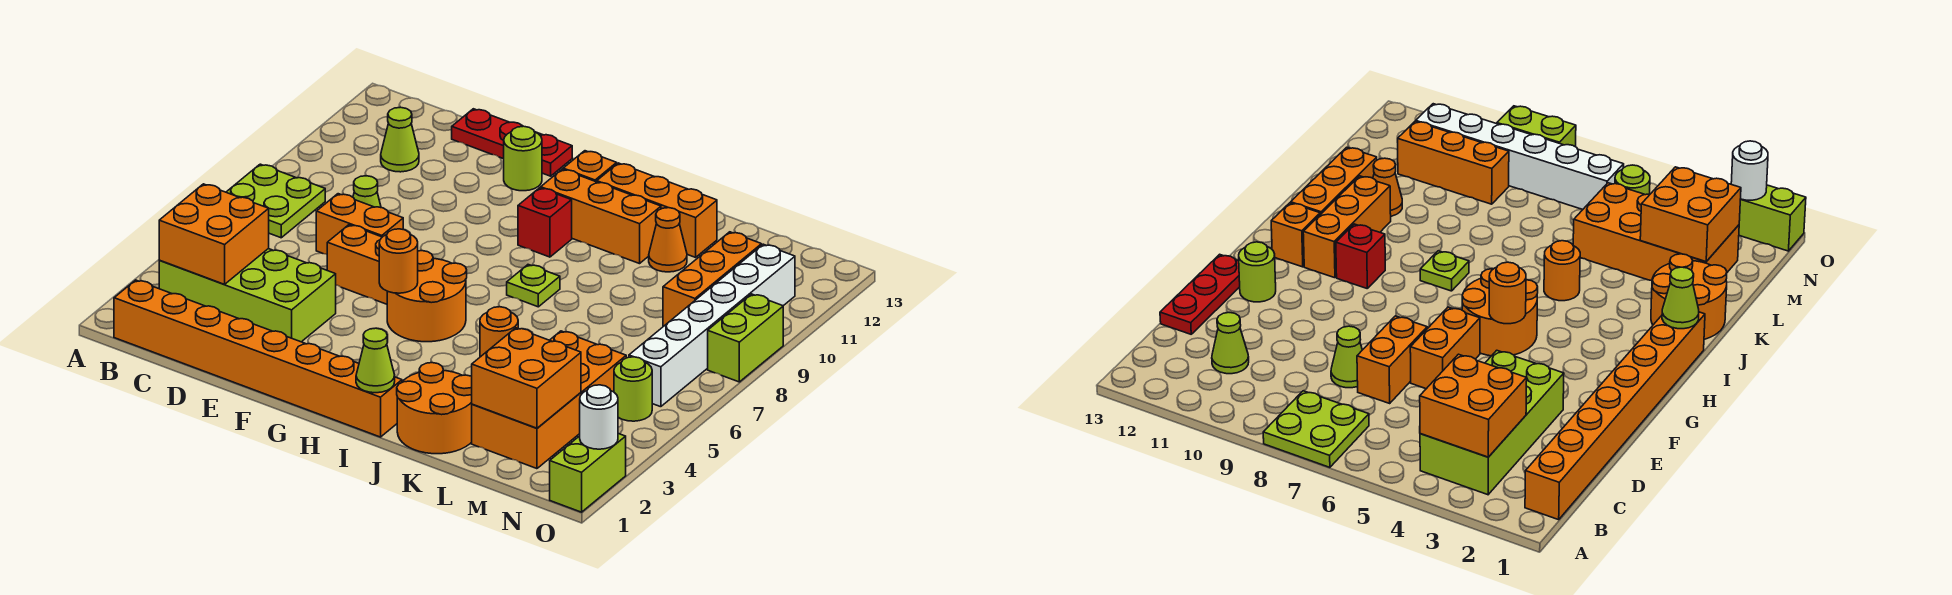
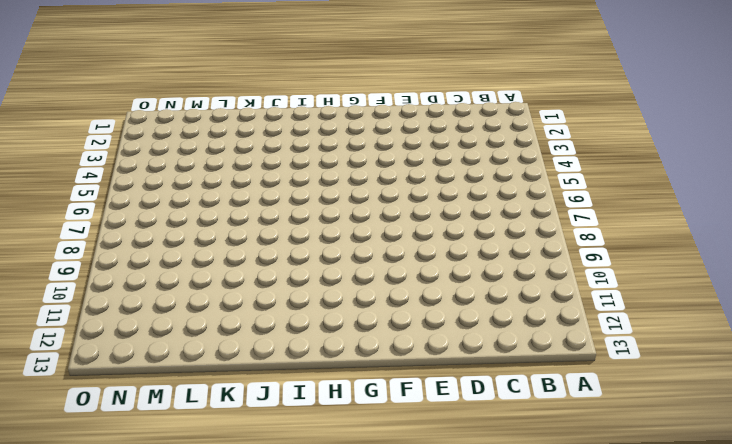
none -> lime 2x2 plate [226,164,325,238]
none -> orange 1x8 brick [114,280,402,437]
none -> lime 2x4 brick [159,249,336,342]

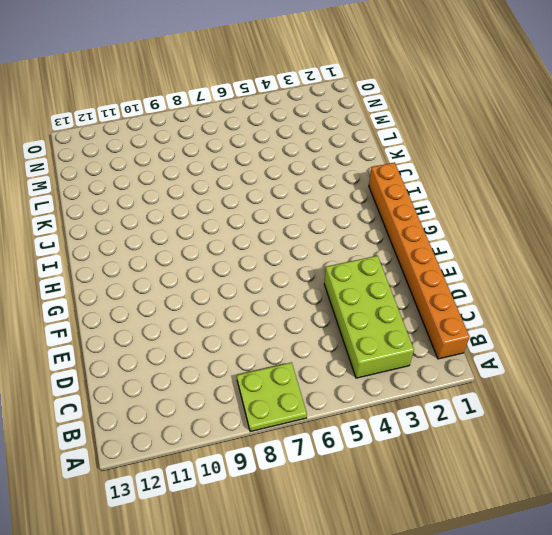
none -> lime 1x1 cone [381,107,419,172]
none -> orange 1x2 brick [316,194,403,254]
none -> lime 1x1 cone [353,176,381,208]

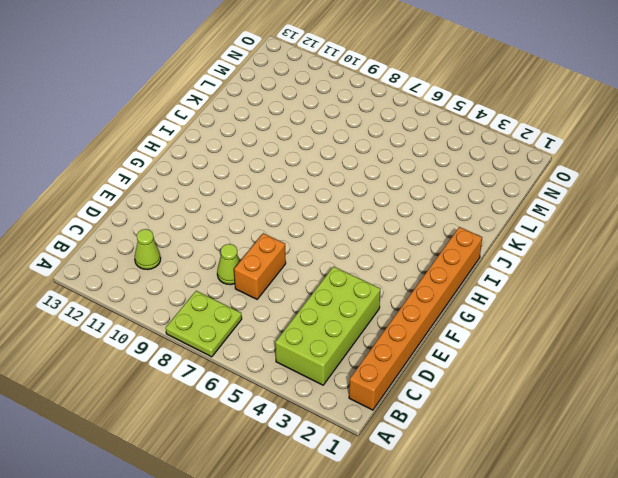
none -> red 1x3 plate [452,109,572,176]
none -> orange 1x2 brick [327,225,387,304]
none -> lime 1x1 round brick [504,126,542,191]

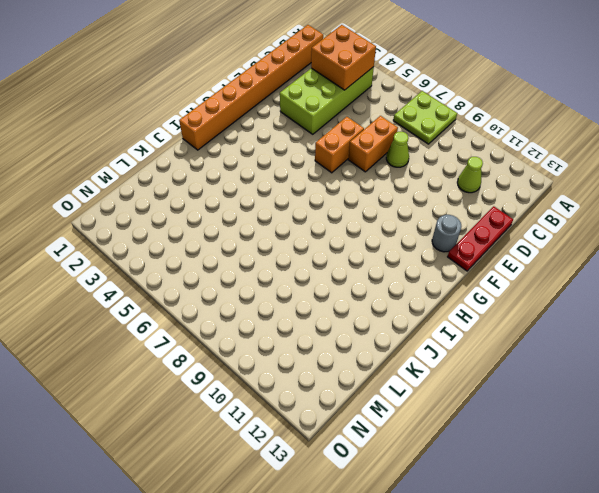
grey 1x1 round brick [432,215,461,252] -> lime 1x1 round brick [504,126,542,191]
none -> orange 2x2 round brick [387,251,467,342]
none -> red 1x1 brick [518,188,572,257]
none -> orange 1x3 brick [541,169,661,264]

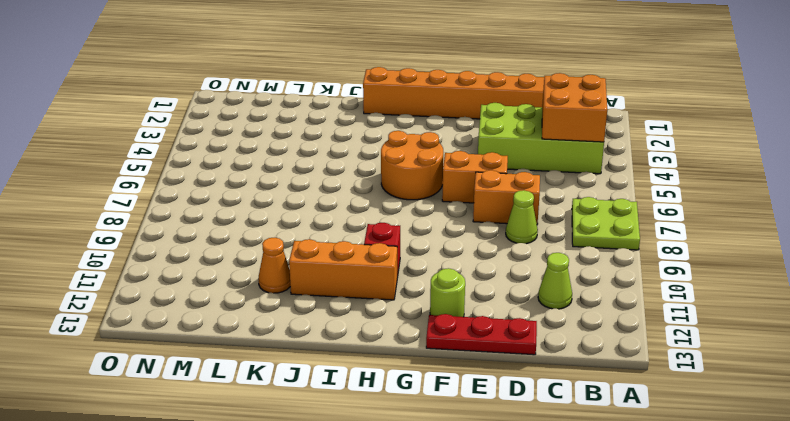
none -> orange 1x1 brick [563,151,617,182]
none -> lime 1x1 plate [507,265,560,307]
none -> orange 1x3 brick [597,163,717,257]

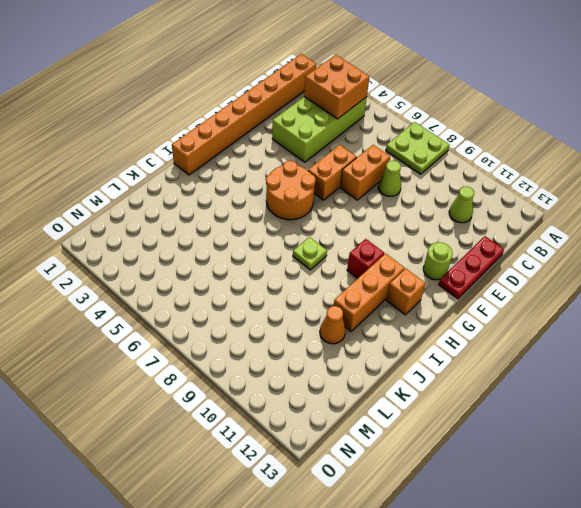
none -> orange 1x3 brick [597,163,717,257]
none -> orange 2x2 round brick [397,363,472,454]
none -> orange 1x1 round brick [480,307,518,357]

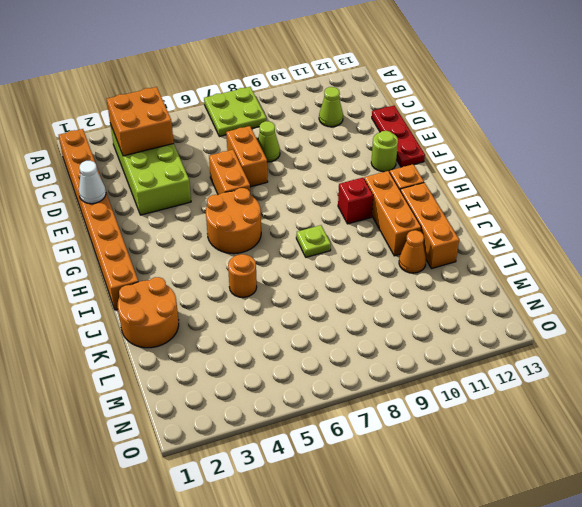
white 1x1 cone [79,161,106,204] -> none
none -> orange 2x4 brick [472,331,626,469]
none -> orange 1x3 brick [663,232,762,327]
none -> lime 1x1 round brick [614,357,652,421]

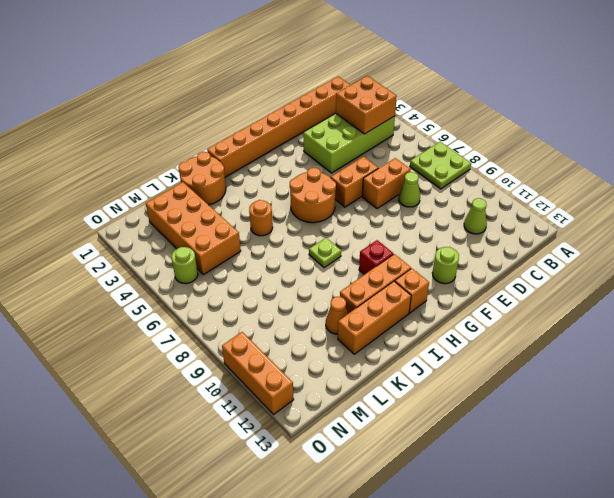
orange 1x3 brick [222,332,294,414] -> orange 1x3 brick moved to [663,232,762,327]
none -> red 1x3 plate [452,109,572,176]
none -> white 1x6 brick [629,244,795,407]
none -> lime 1x2 brick [550,434,626,512]

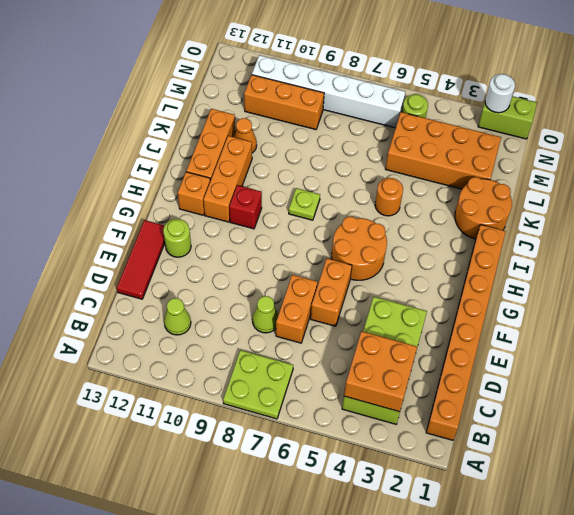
red 1x3 tile [117,220,165,299] -> red 1x3 plate [452,109,572,176]
none -> lime 1x2 brick [708,294,783,382]
none -> orange 1x1 round brick [379,229,418,293]
none -> lime 1x1 cone [356,328,395,393]

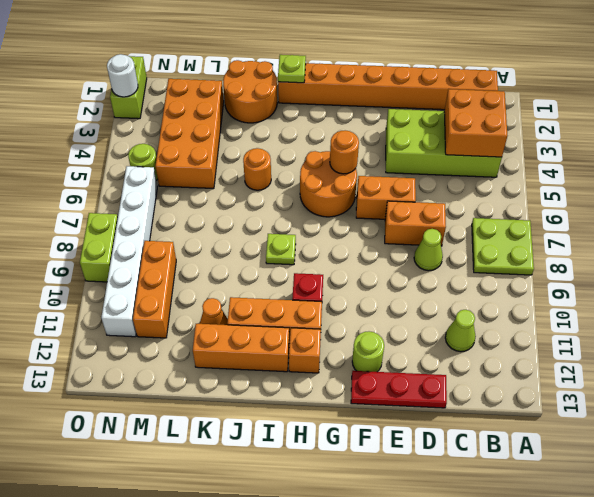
lime 1x1 plate [278,55,306,83] -> lime 1x1 cone [356,328,395,393]
none -> orange 2x2 brick [472,328,581,428]

